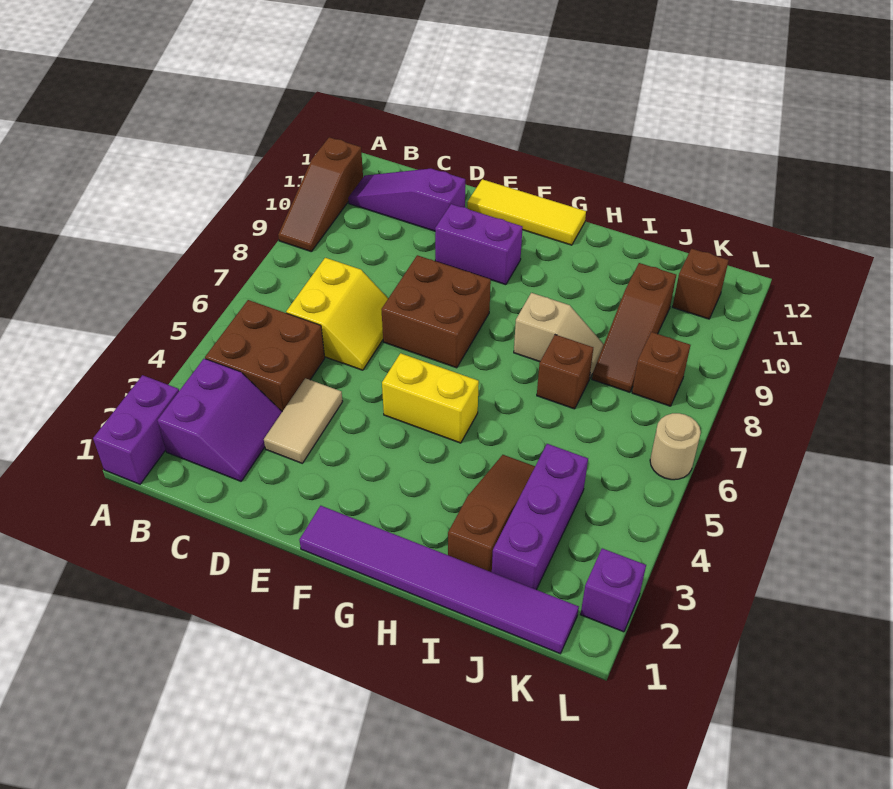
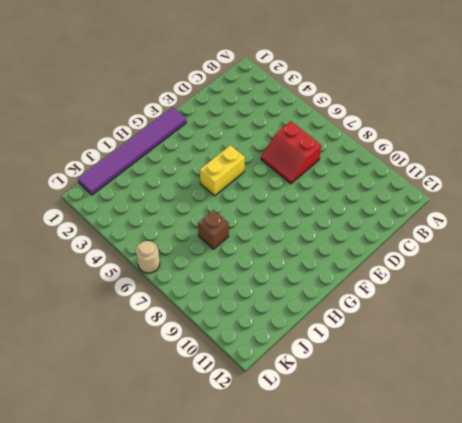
red 2x2 slope [261,121,321,184] -> yellow 2x2 slope [286,258,388,370]
none -> purple 1x2 brick [93,375,179,484]
none -> brown 1x3 slope [278,137,363,251]
none -> purple 2x2 slope [158,359,282,481]

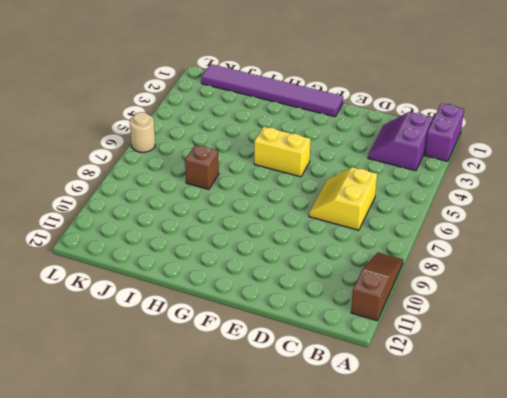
none -> brown 2x2 brick [205,300,325,411]
none -> purple 1x3 slope [348,169,465,231]
none -> tan 1x2 tile [264,378,343,463]

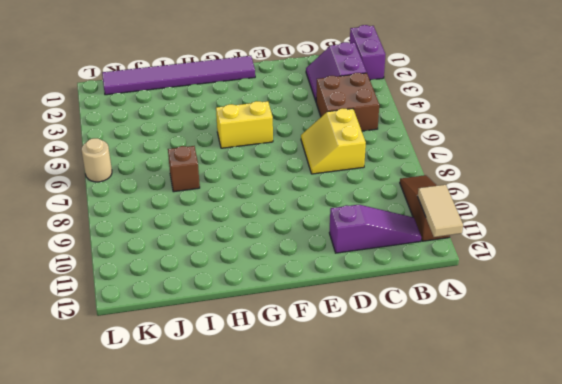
tan 1x2 tile [418,185,463,237] -> tan 1x2 tile moved to [264,378,343,463]
none -> brown 2x2 brick [381,255,491,368]
none -> purple 1x2 brick [435,204,523,285]
none -> yellow 1x3 tile [467,179,586,245]

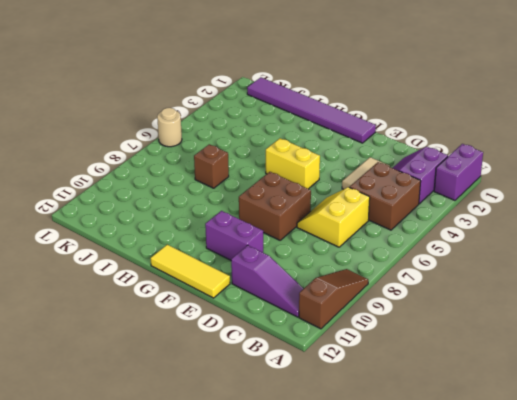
none -> tan 1x2 slope [514,293,604,379]
none -> brown 1x3 slope [448,455,535,572]
none -> purple 1x3 brick [492,444,588,590]

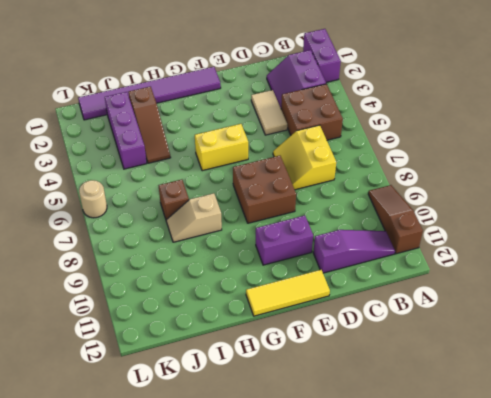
none -> brown 1x3 slope [592,263,676,392]
none -> brown 1x1 brick [632,332,690,406]
none -> brown 1x1 brick [673,249,729,319]

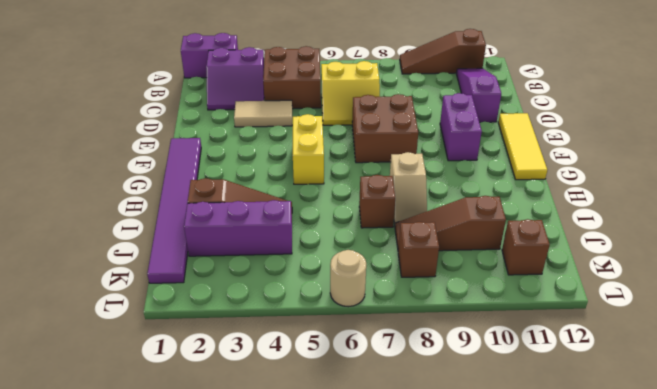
none -> purple 1x1 brick [580,548,646,632]

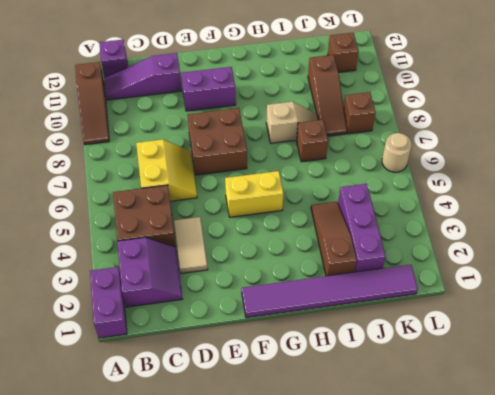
purple 1x1 brick [100,40,128,78] -> purple 1x1 brick moved to [580,548,646,632]
none -> yellow 1x3 tile [467,179,586,245]

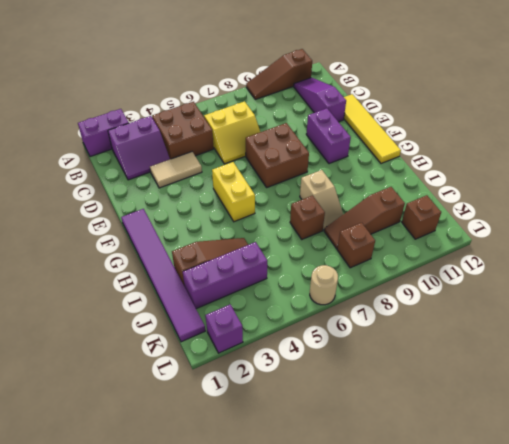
yellow 1x4 tile [344,94,401,163] -> yellow 1x3 tile [467,179,586,245]

